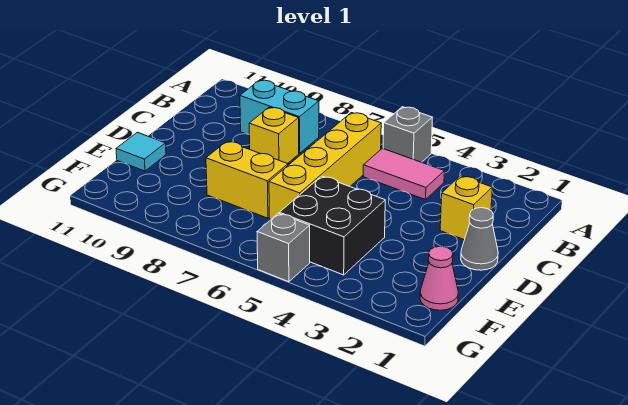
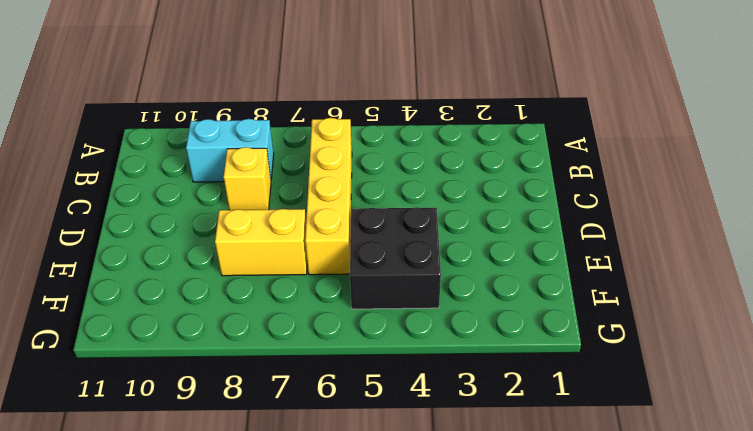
none -> grey 1x1 brick [383,107,432,162]
none -> pink 1x2 tile [363,148,444,200]
none -> yellow 1x1 brick [440,176,492,240]

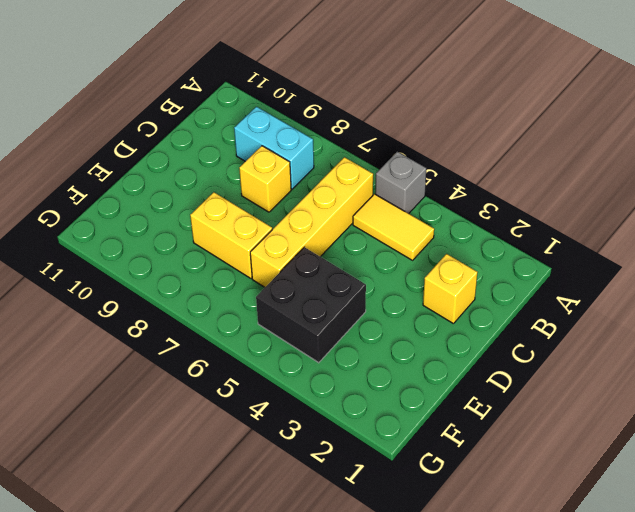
yellow 1x2 tile [353,194,434,260] -> pink 1x2 tile [363,148,444,200]
none -> grey 1x1 cone [461,208,498,270]
none -> cyan 1x1 tile [116,132,166,171]
none -> pink 1x1 cone [420,246,458,310]

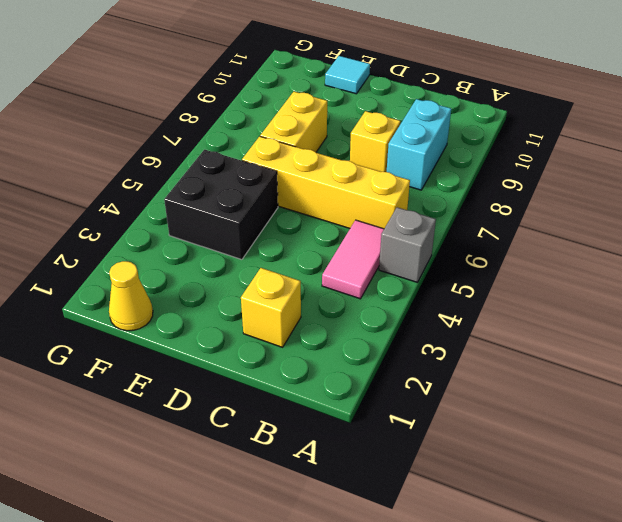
yellow 1x1 cone [109,261,153,331] -> pink 1x1 cone [420,246,458,310]
none -> grey 1x1 cone [461,208,498,270]
none -> grey 1x1 brick [257,213,310,282]

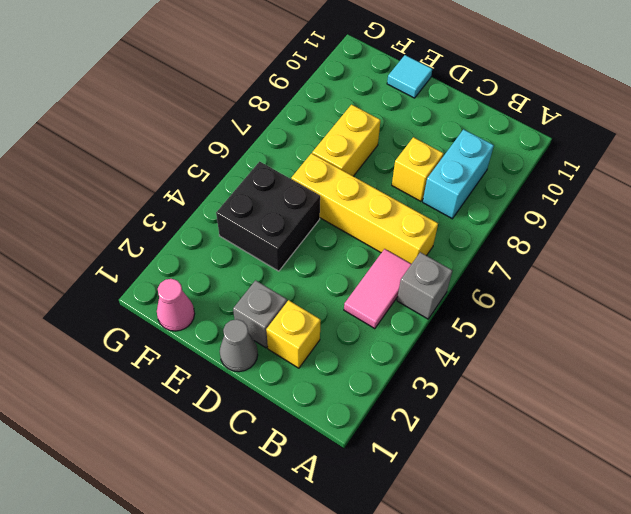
grey 1x1 brick [233,280,287,348] -> grey 1x1 brick moved to [257,213,310,282]

